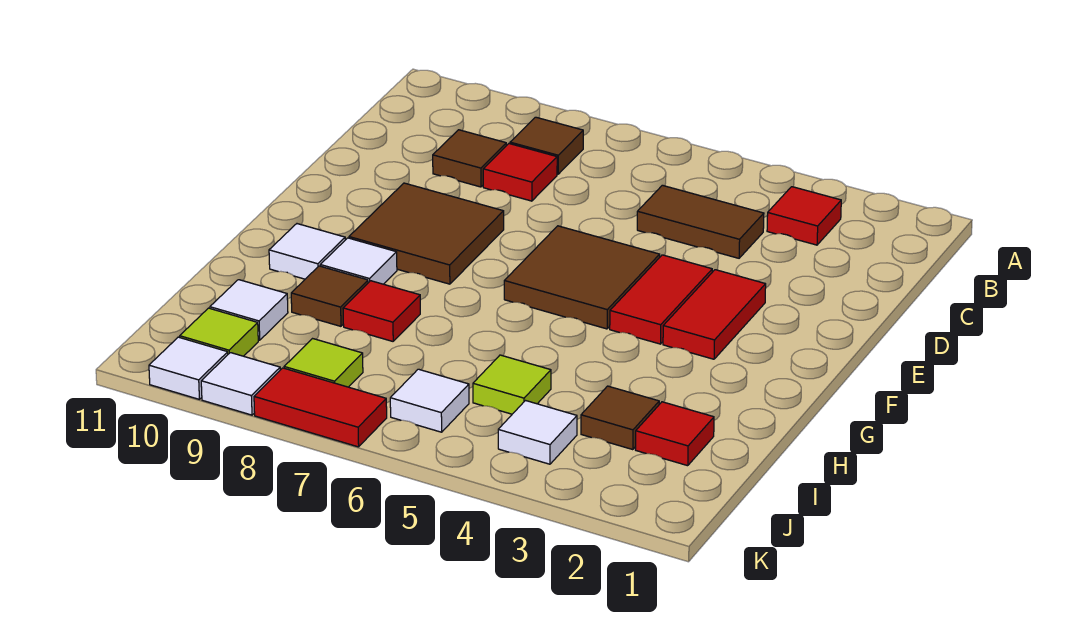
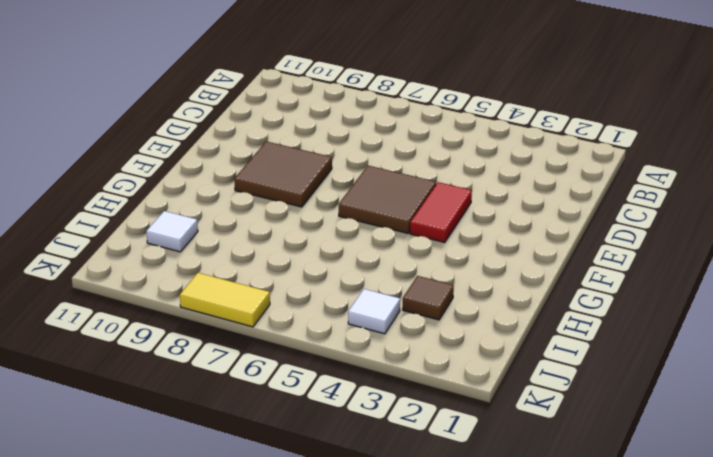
yellow 1x2 tile [180,273,270,327] -> red 1x2 tile [254,368,387,447]
none -> red 1x1 tile [767,187,841,245]
none -> brown 1x1 tile [510,117,583,174]
none -> brown 1x2 tile [637,185,764,258]

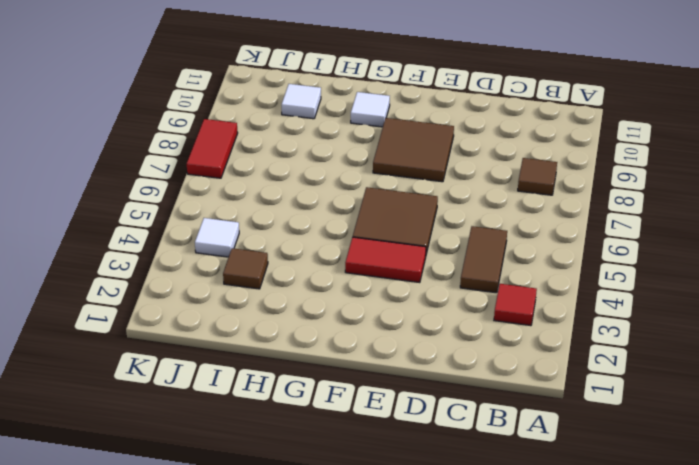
none -> red 1x1 tile [483,144,557,201]
none -> brown 1x1 tile [433,130,506,187]
none -> red 1x2 tile [663,270,766,359]

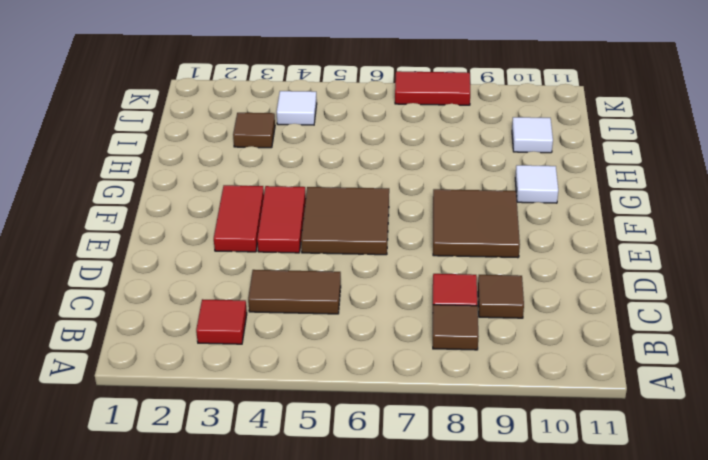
none -> white 1x1 tile [320,238,397,284]
none -> red 1x1 tile [343,281,420,341]
none -> brown 1x1 tile [291,266,368,326]

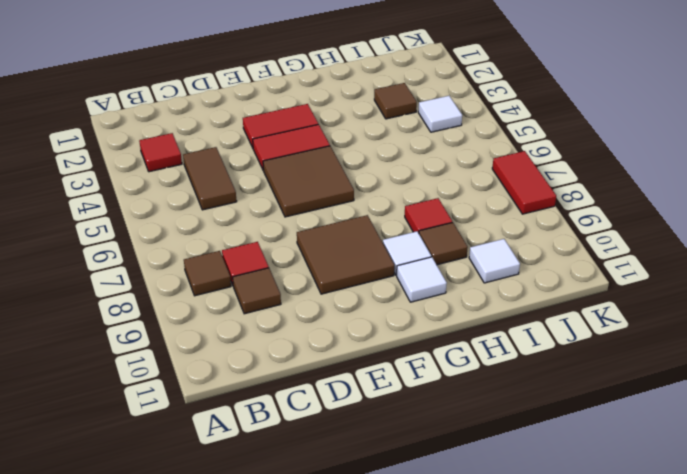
none -> red 1x1 tile [636,402,714,466]
none -> lime 1x1 tile [473,355,551,414]
none -> white 1x1 tile [390,369,469,432]

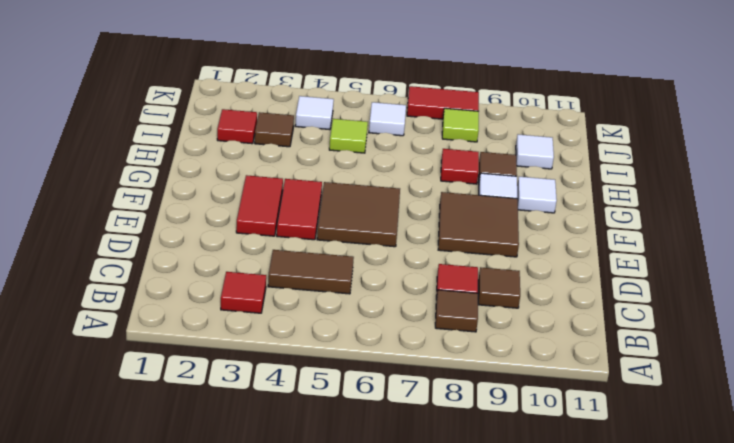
none -> lime 1x1 tile [180,308,258,356]
none -> white 1x1 tile [201,353,280,415]
none -> white 1x1 tile [149,337,228,399]

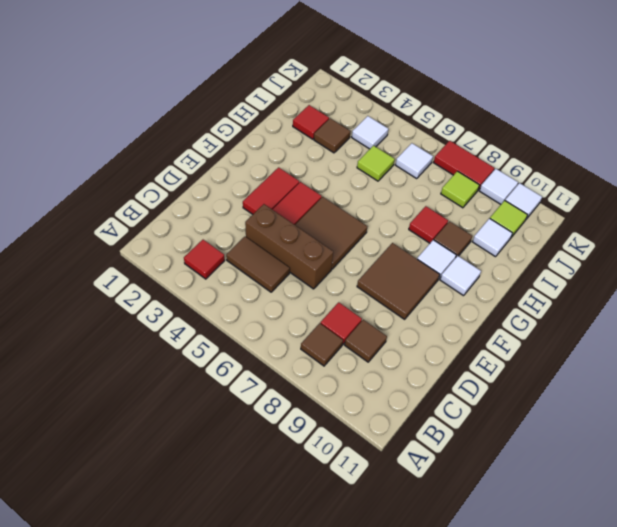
brown 1x3 brick [245,204,333,289] -> none

